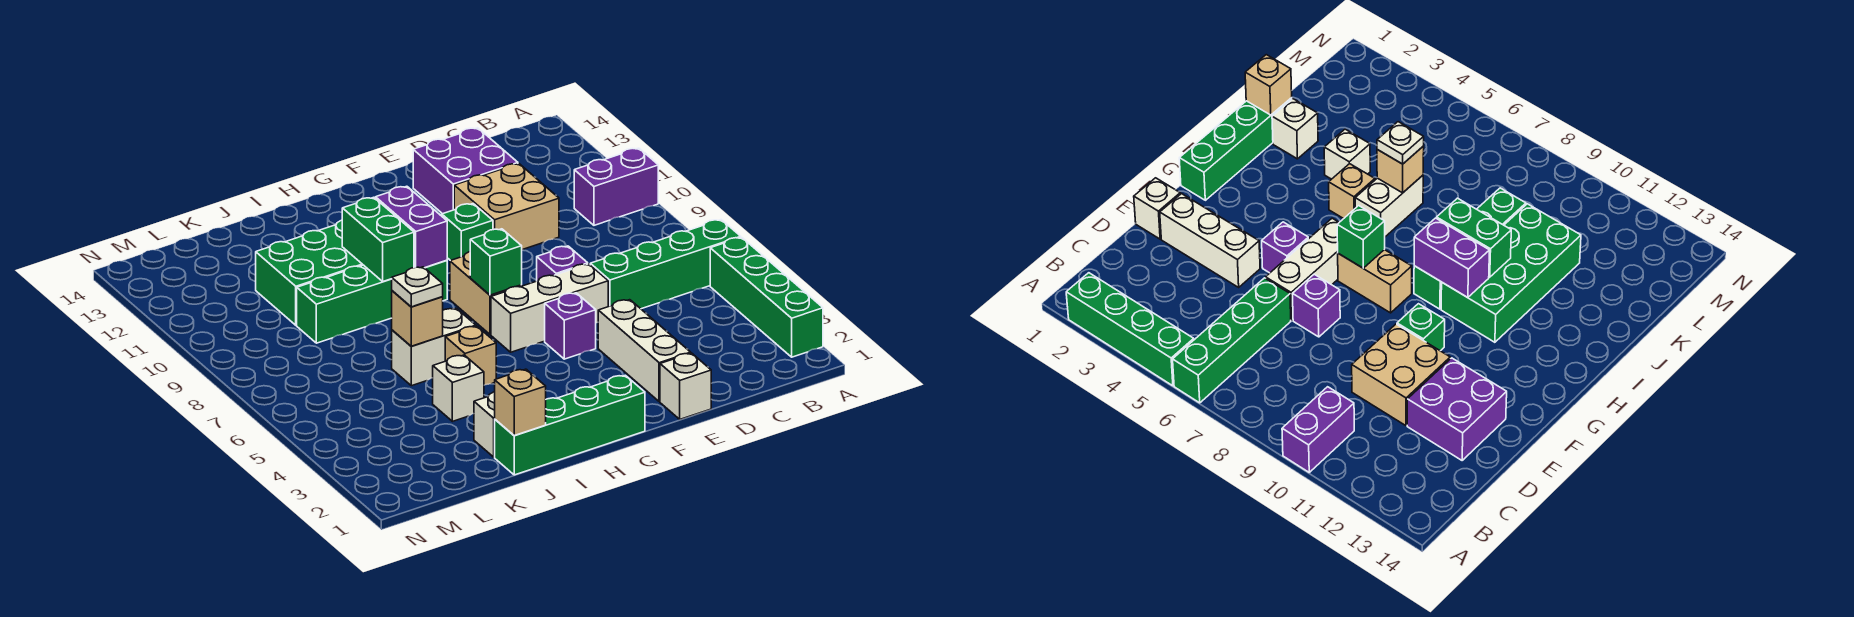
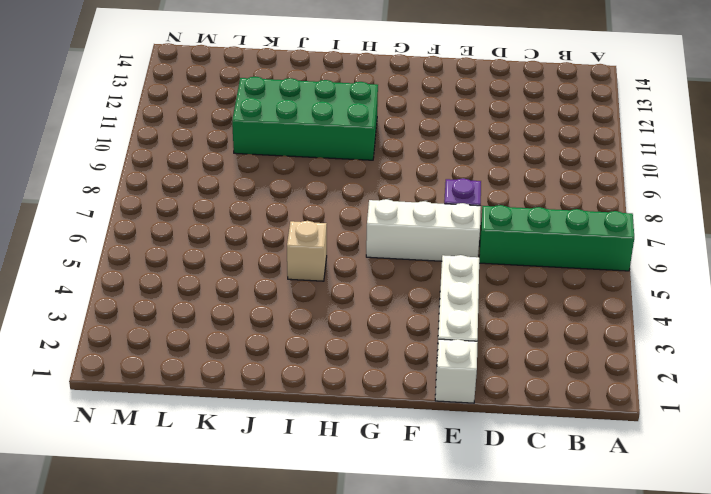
none -> green 1x4 brick [710,237,823,357]
none -> purple 1x2 brick [574,148,658,225]
none -> tan 2x2 brick [454,164,559,250]

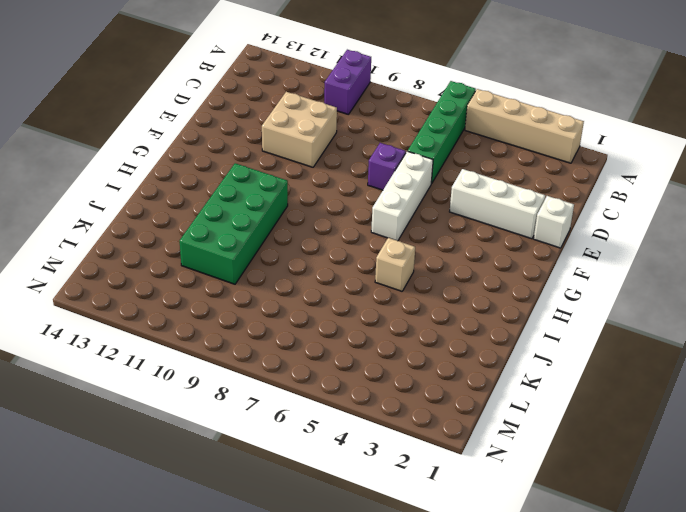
tan 1x4 brick [465,89,584,163] -> green 1x4 brick [710,237,823,357]
none -> purple 2x2 brick [413,128,518,214]
none -> purple 1x1 brick [545,293,596,359]
none -> green 1x1 brick [442,204,493,261]

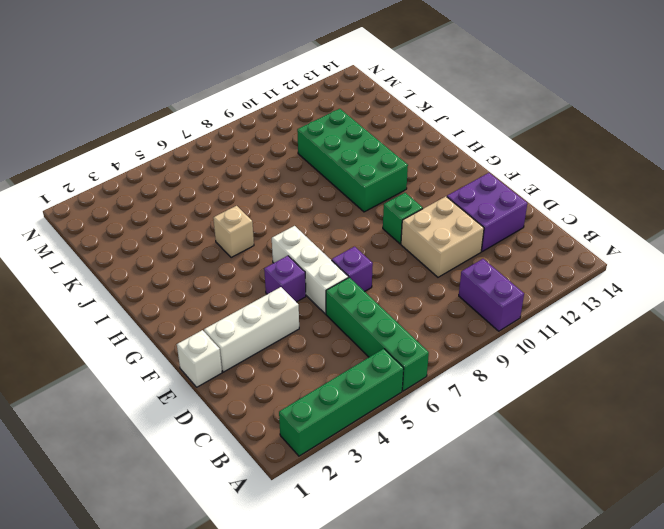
none -> green 1x4 brick [495,375,645,475]
none -> tan 1x2 brick [450,252,522,335]
none -> green 1x4 brick [297,260,447,343]

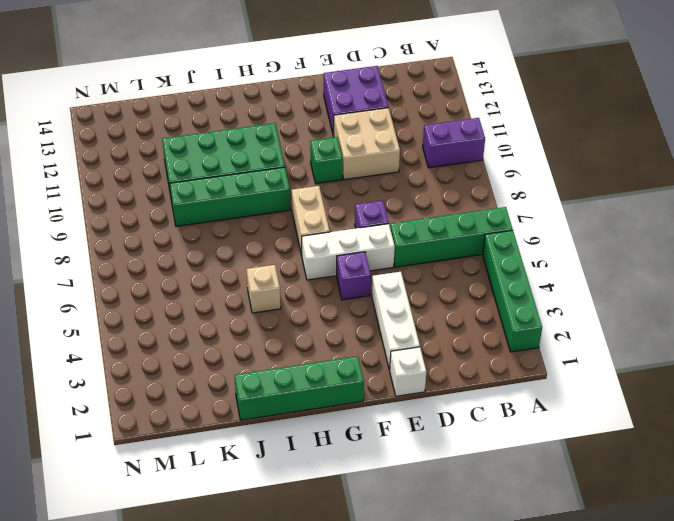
none -> white 1x2 brick [392,308,476,386]
none -> white 1x1 brick [474,392,495,457]
none -> white 1x1 brick [433,355,484,421]

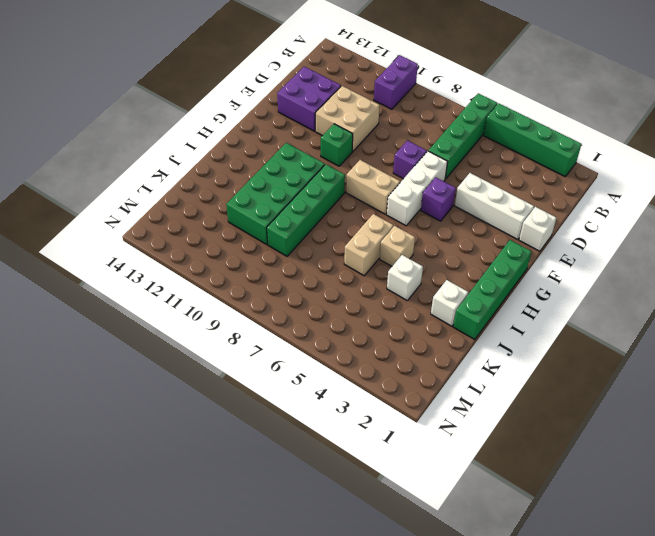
tan 1x2 brick [344,214,393,276] -> white 1x2 brick [392,308,476,386]
none -> green 1x1 brick [470,229,522,295]
none -> purple 1x2 brick [376,186,447,268]
none -> green 1x2 brick [342,197,414,281]

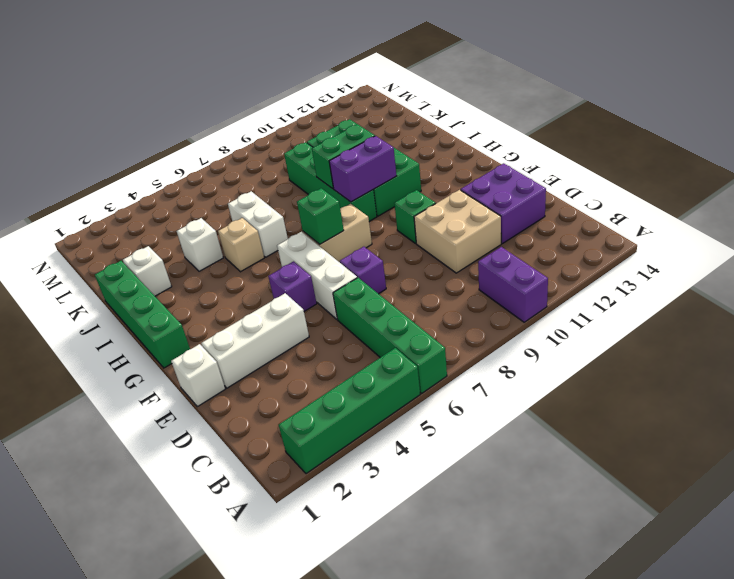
none -> tan 1x1 brick [495,369,546,435]
none -> tan 1x1 brick [392,291,443,346]
none -> white 1x1 plate [392,267,443,307]

